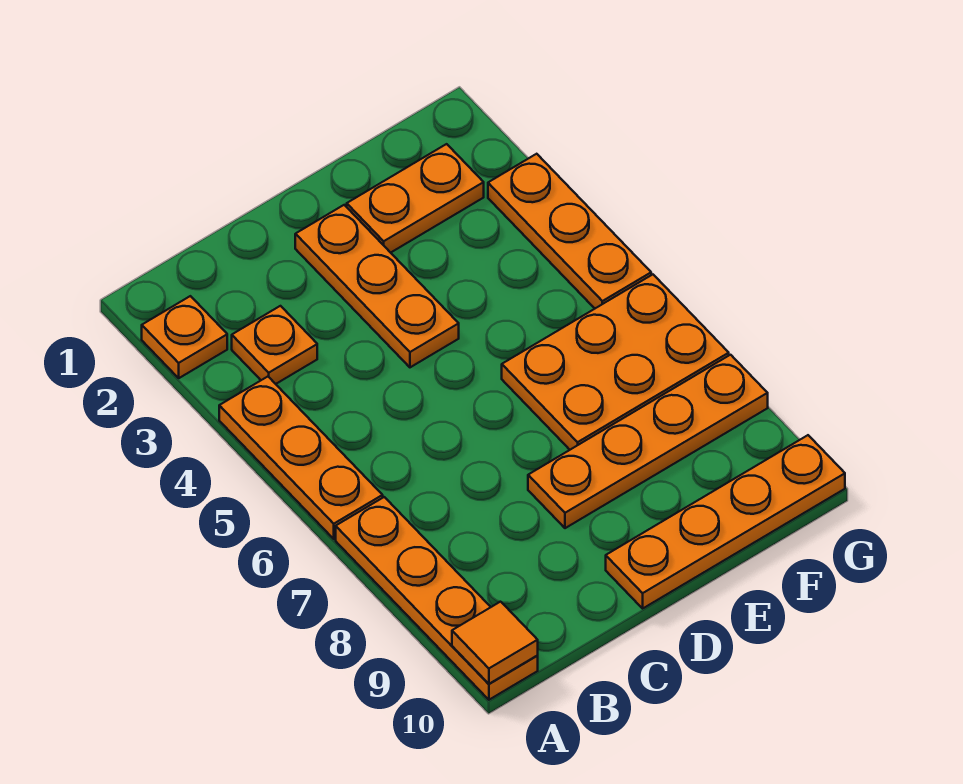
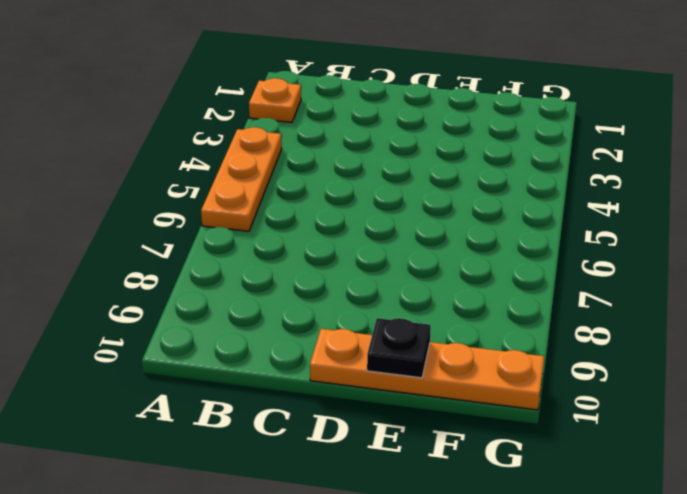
black 1x1 plate [367,318,431,378] -> none
none -> orange 1x4 plate [336,497,538,700]
none -> orange 1x1 plate [232,306,317,384]

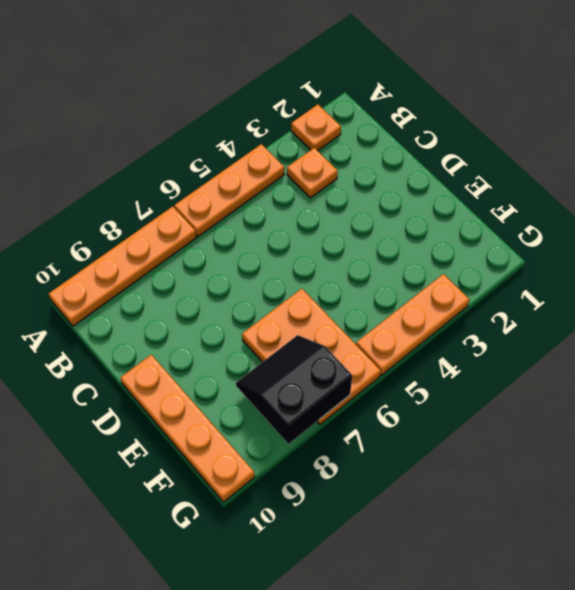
black 2x2 slope [236,335,352,444] -> none
none -> orange 1x3 plate [295,205,459,367]
none -> orange 1x4 plate [528,355,768,528]

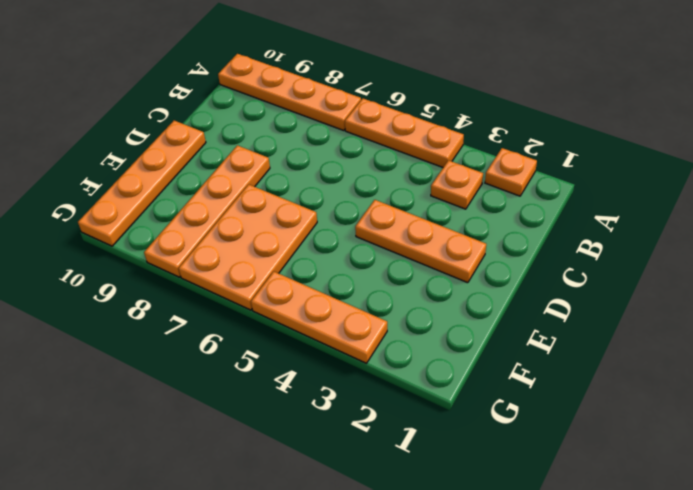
none -> orange 1x2 plate [347,144,484,253]
none -> orange 1x1 tile [452,602,538,684]

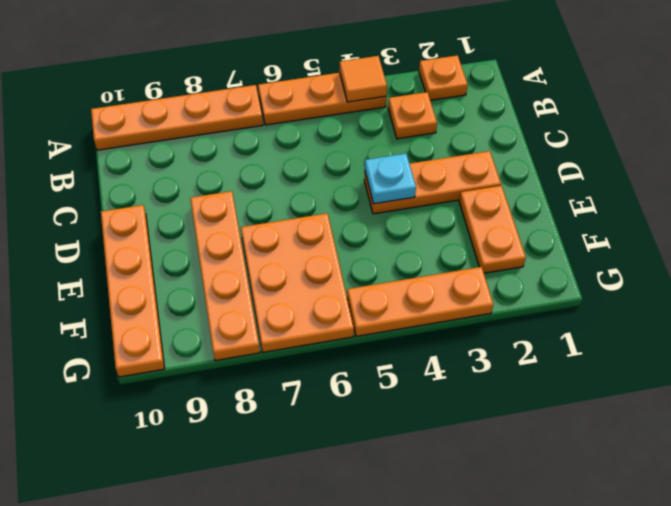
orange 1x1 tile [340,56,387,102] -> orange 1x1 tile moved to [452,602,538,684]
cyan 1x1 plate [365,154,416,204] -> none

